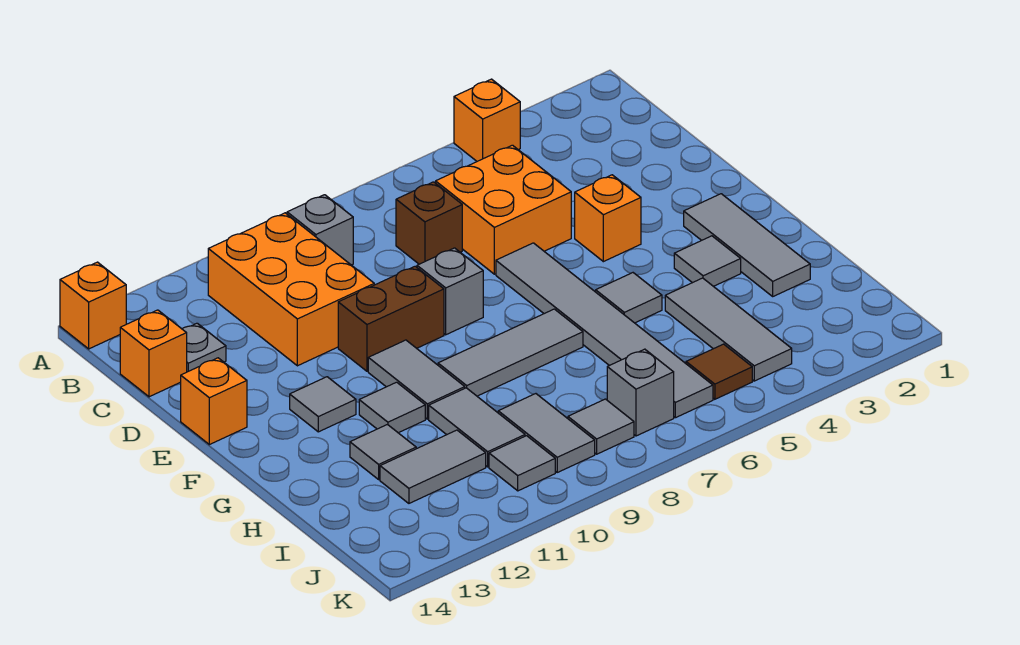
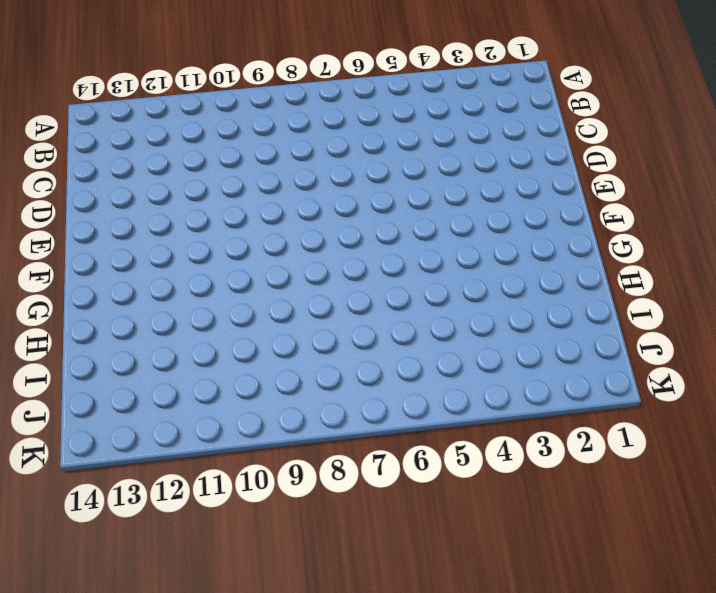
none -> orange 1x1 brick [454,79,520,161]
none -> orange 1x1 brick [60,262,126,349]
none -> grey 1x1 brick [287,195,353,265]

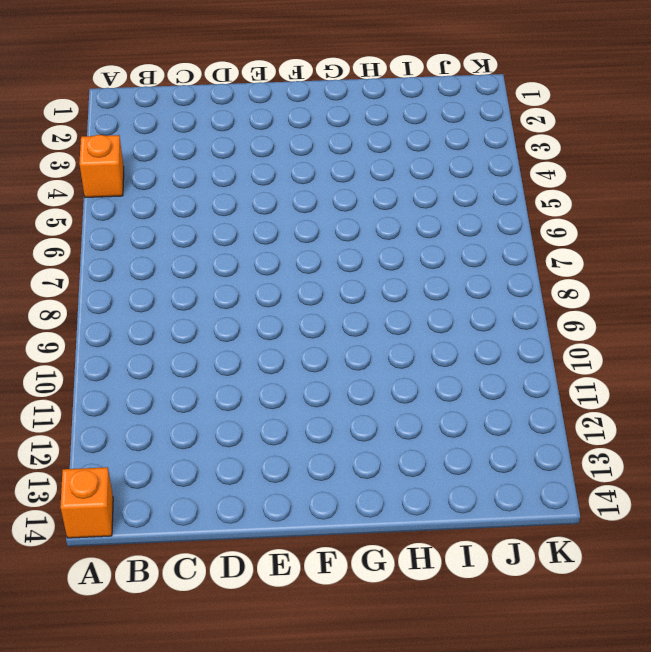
none -> grey 1x1 brick [287,195,353,265]
none -> orange 2x3 brick [208,213,374,366]
none -> orange 2x2 brick [436,145,571,274]

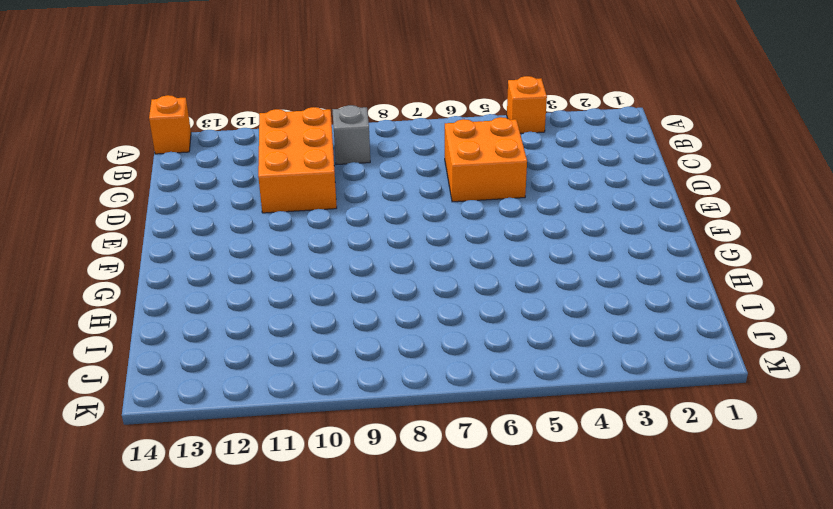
none -> brown 1x1 brick [396,182,462,264]
none -> grey 1x1 plate [183,323,226,372]
none -> orange 1x1 brick [120,310,187,397]

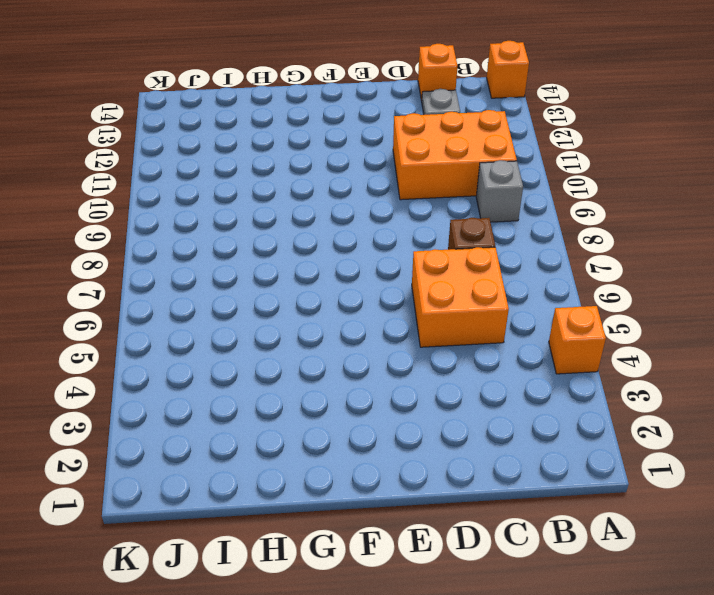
none -> orange 1x1 brick [575,175,641,262]
none -> grey 1x6 tile [496,243,713,418]
none -> grey 1x1 brick [417,248,483,335]

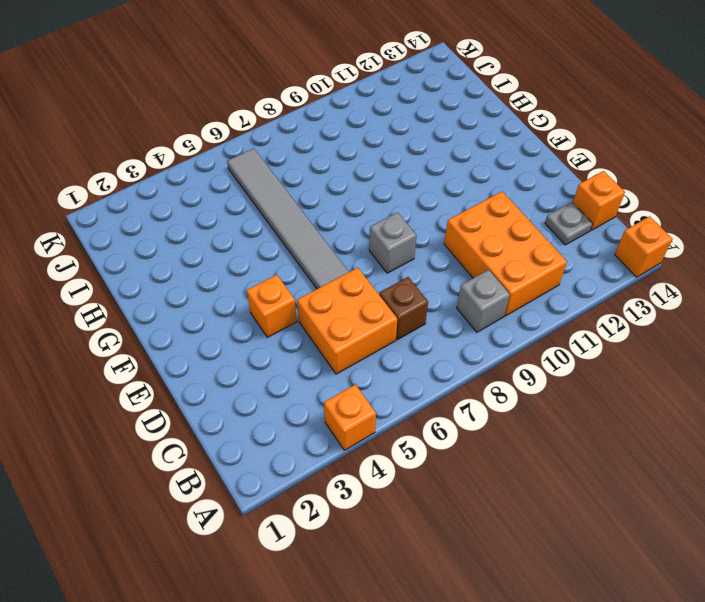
none -> brown 1x2 brick [338,266,444,371]
none -> orange 1x1 brick [181,358,247,445]
none -> grey 1x3 tile [684,194,810,296]

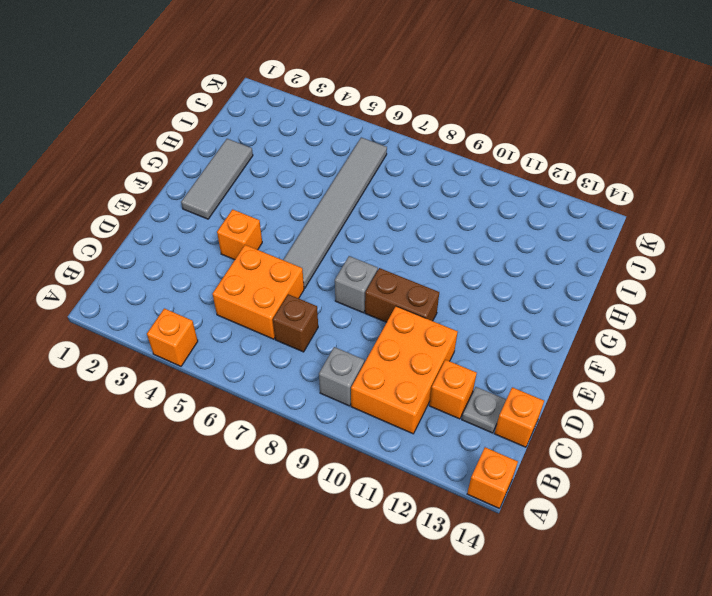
orange 1x1 brick [429,360,477,419] -> orange 1x1 brick moved to [181,358,247,445]
none -> grey 1x2 tile [368,340,465,419]
none -> grey 1x1 tile [290,377,356,432]
none -> grey 1x1 tile [674,236,741,286]

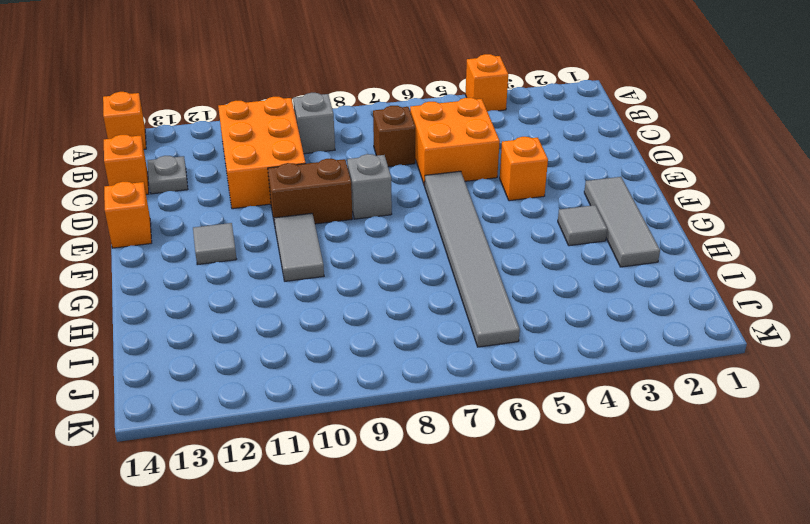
none -> grey 1x1 tile [596,273,662,323]
none -> grey 1x3 tile [438,309,583,396]
none -> grey 1x1 tile [359,382,425,433]

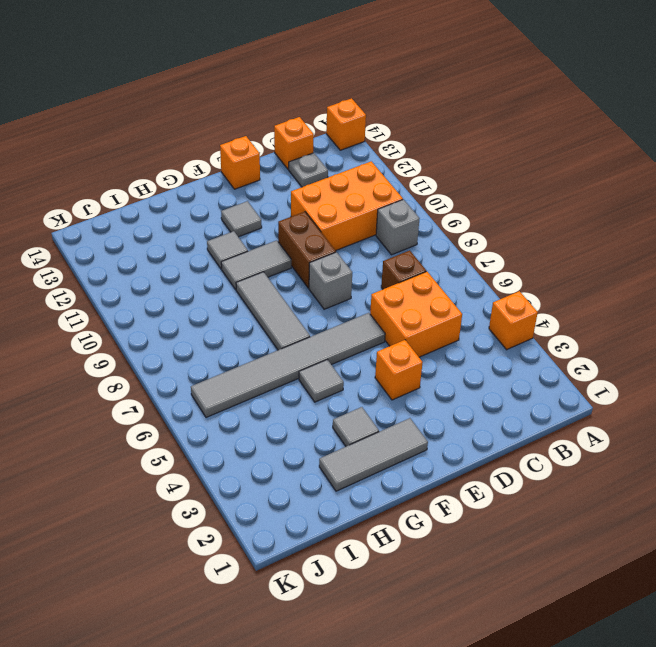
none -> grey 1x3 tile [665,278,792,381]
none -> grey 1x2 tile [429,388,525,467]
none -> grey 1x1 tile [350,425,416,479]

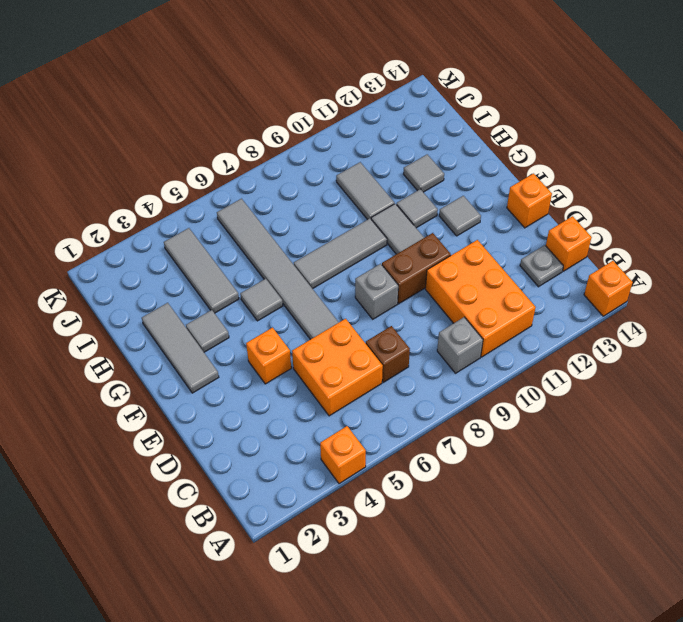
none -> grey 1x2 tile [498,394,595,472]
none -> grey 1x2 tile [380,430,486,503]
none -> brown 1x1 tile [686,344,752,399]

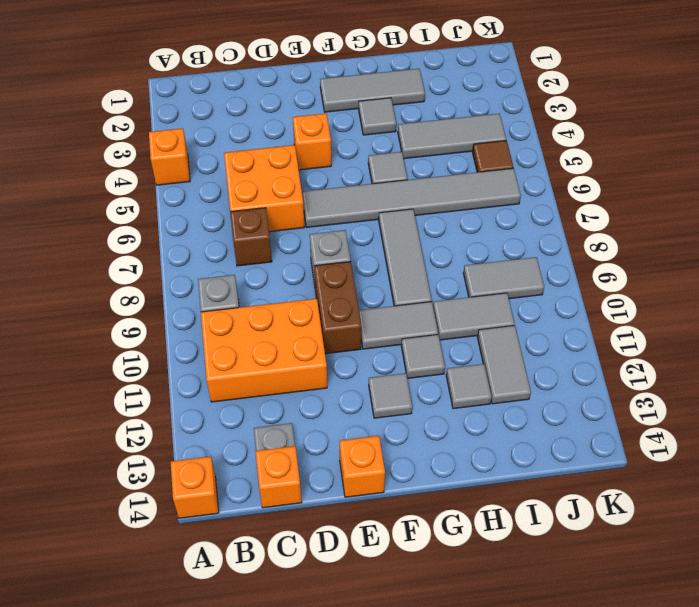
none -> grey 1x1 brick [607,349,674,436]
none -> grey 1x1 tile [568,399,634,454]
none -> grey 1x1 tile [489,436,555,491]

